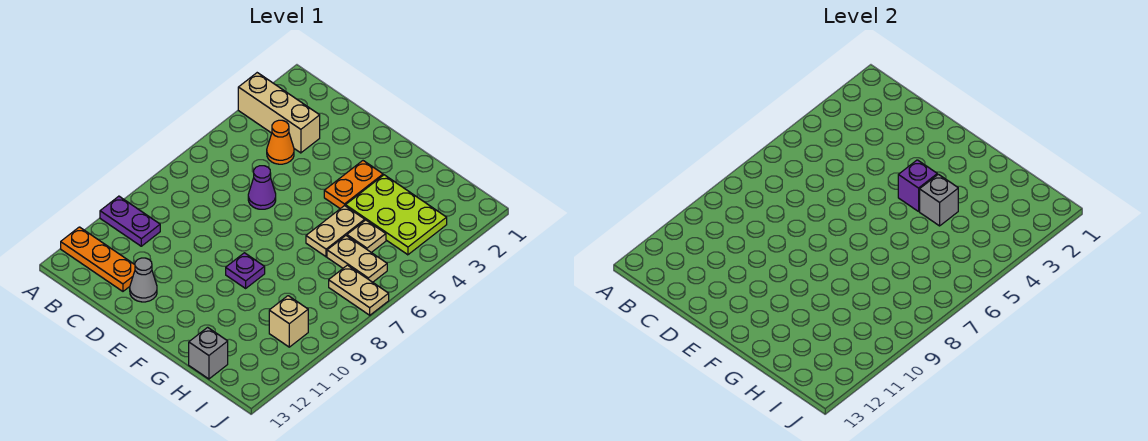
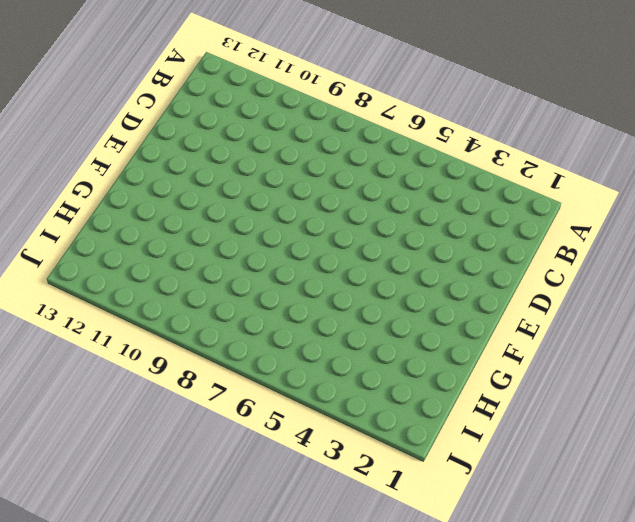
none -> tan 1x3 brick [238,73,320,153]
none -> purple 1x2 plate [100,196,160,246]
none -> orange 1x3 plate [61,227,135,291]

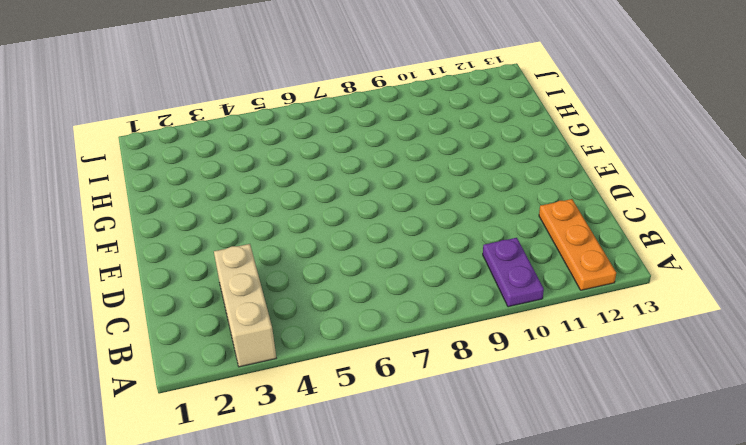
none -> orange 1x1 cone [267,120,294,164]
none -> purple 1x1 cone [248,166,276,209]
none -> grey 1x1 cone [130,258,157,302]

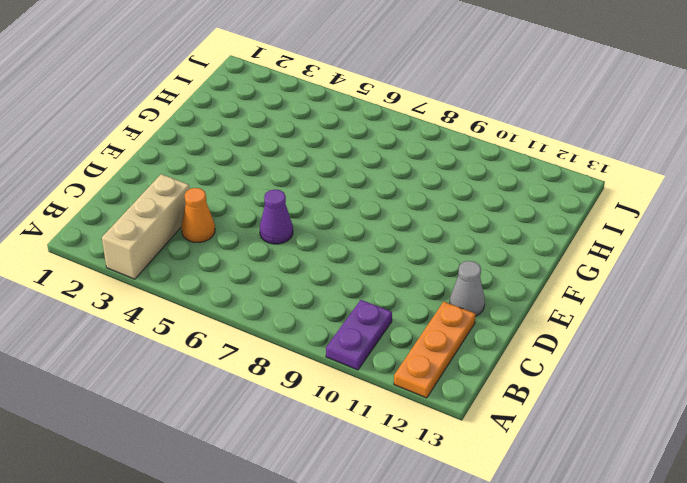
none -> orange 1x2 plate [324,161,383,209]
none -> purple 1x1 plate [226,253,265,288]
none -> lime 2x3 plate [346,175,447,255]

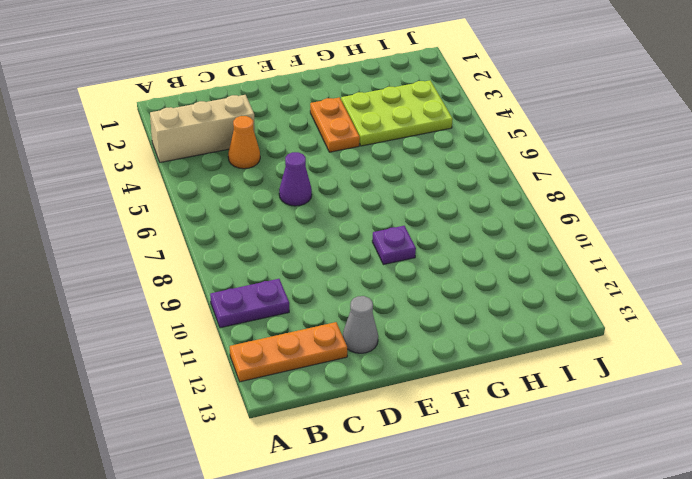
none -> tan 1x2 plate [306,206,365,257]
none -> tan 1x1 plate [347,220,386,252]
none -> tan 1x2 plate [327,236,387,282]

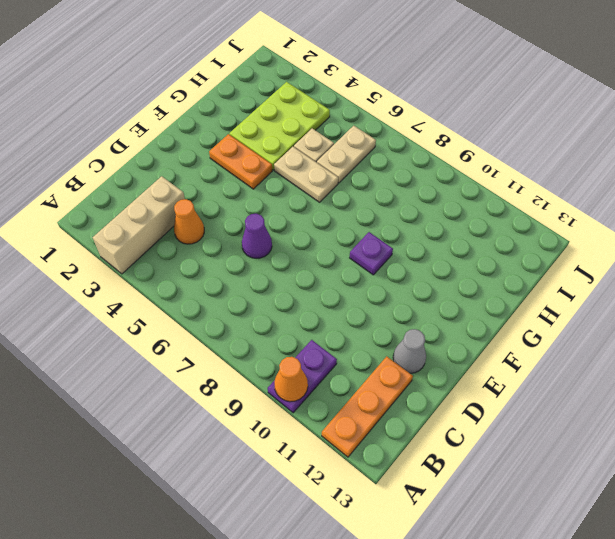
orange 1x1 cone [274,357,308,402] -> none
none -> grey 1x1 brick [189,327,228,379]
none -> tan 1x2 plate [329,265,389,315]
none -> tan 1x1 brick [269,296,308,347]

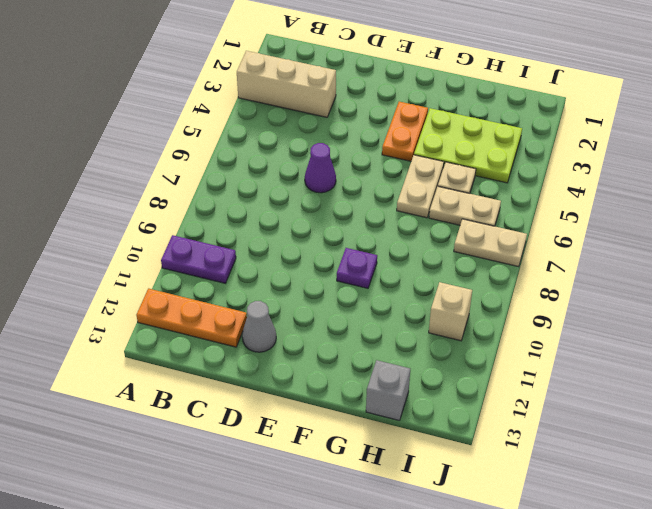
none -> orange 1x1 cone [267,120,294,164]
none -> purple 1x1 brick [898,160,937,211]
none -> grey 1x1 brick [920,174,958,226]

